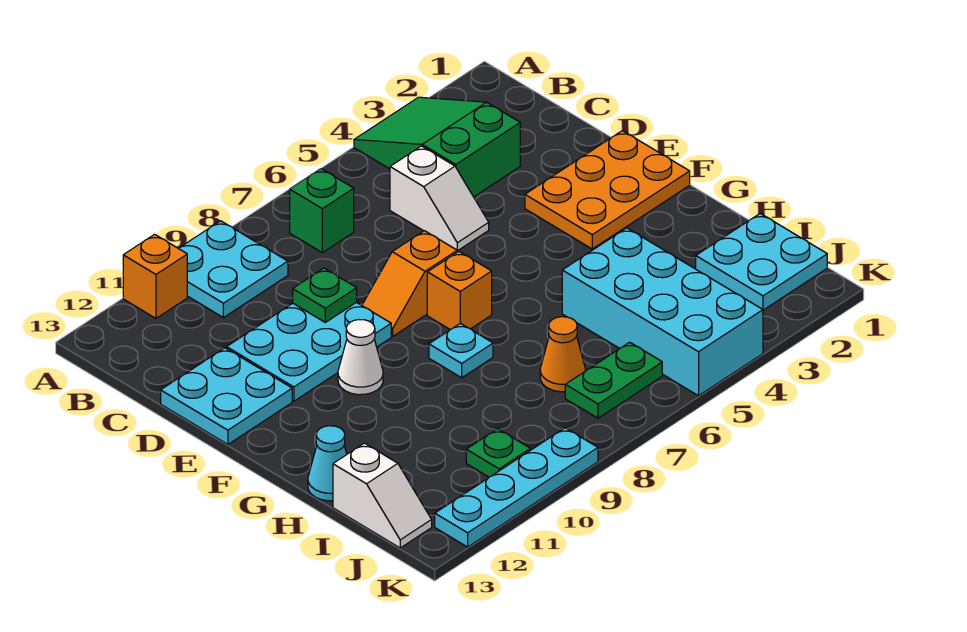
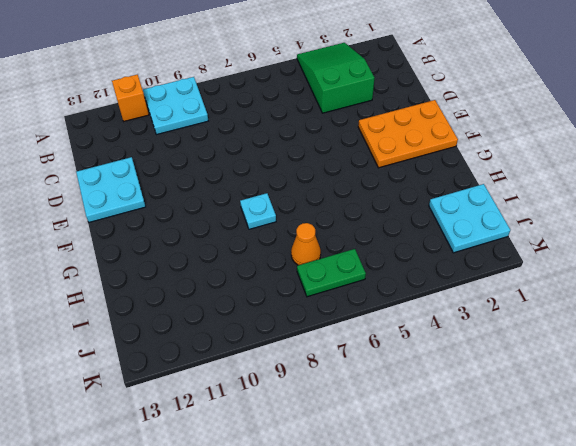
none -> green 1x1 brick [290,169,354,253]
none -> white 1x2 slope [390,146,489,251]
none -> cyan 2x3 plate [227,302,391,401]

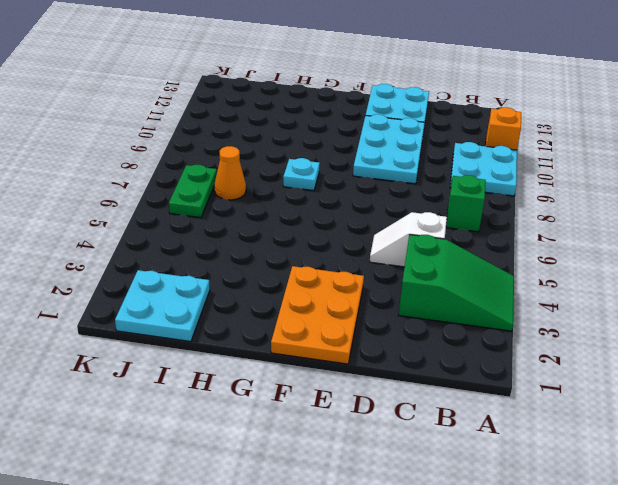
none -> orange 1x2 slope [362,231,457,336]
none -> orange 1x1 brick [427,252,492,330]
none -> white 1x1 cone [338,320,383,395]

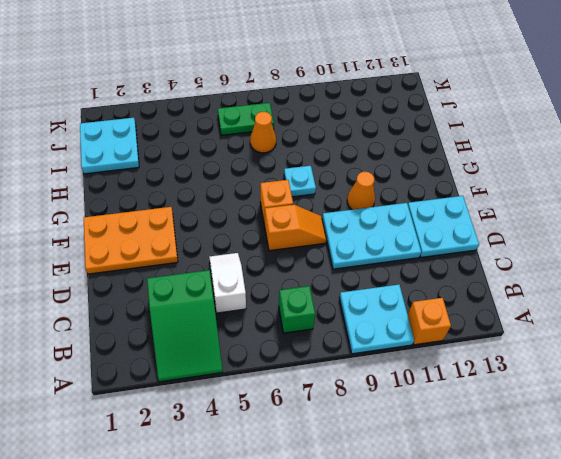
orange 1x1 cone [347,172,375,210] -> white 1x1 cone [338,320,383,395]
none -> cyan 2x4 brick [562,228,763,396]
none -> cyan 1x1 cone [308,426,347,501]
none -> white 1x2 slope [333,443,432,548]

